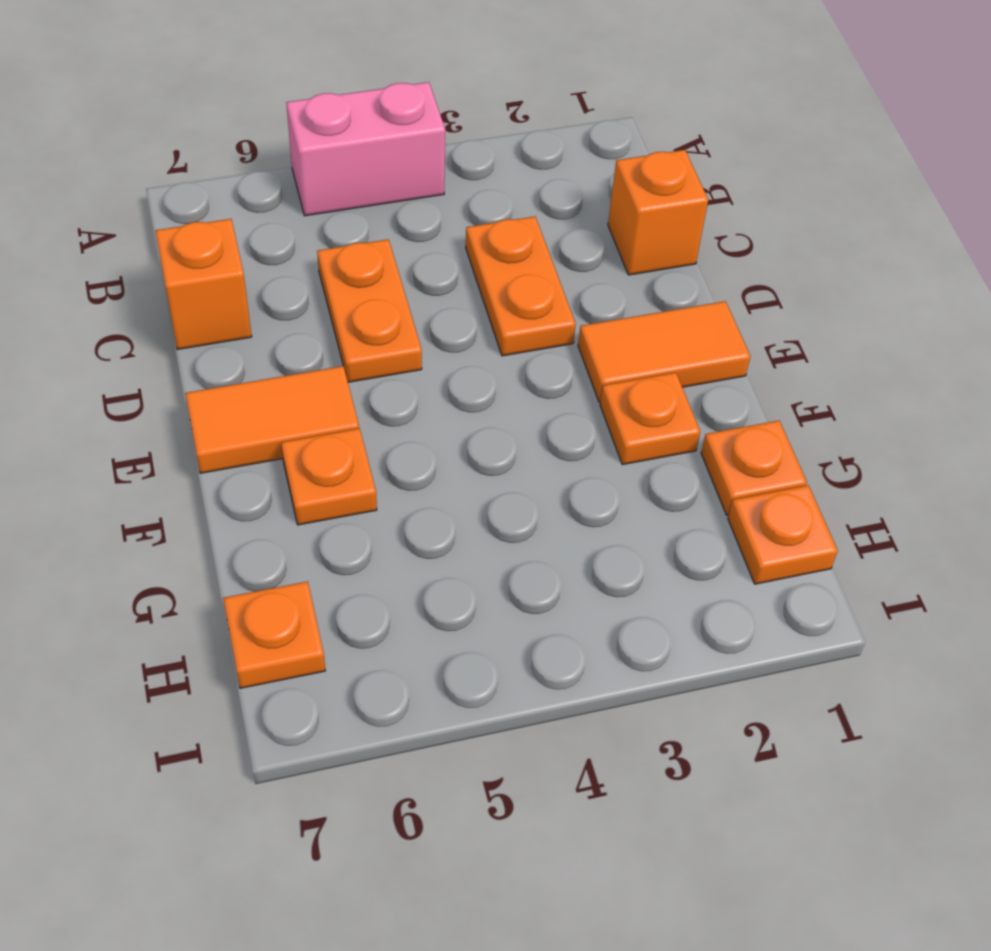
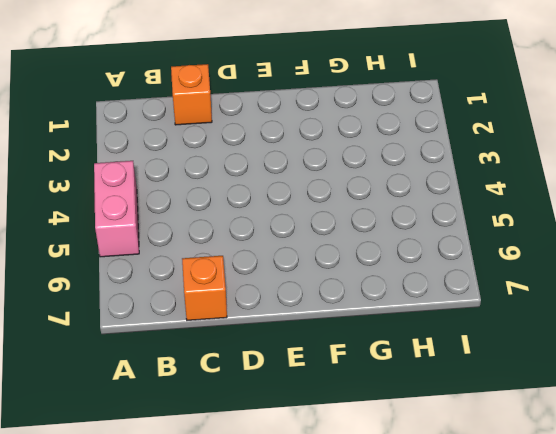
none -> orange 1x2 plate [466,216,576,356]
none -> orange 1x2 plate [317,239,422,382]
none -> orange 1x2 tile [578,301,750,402]

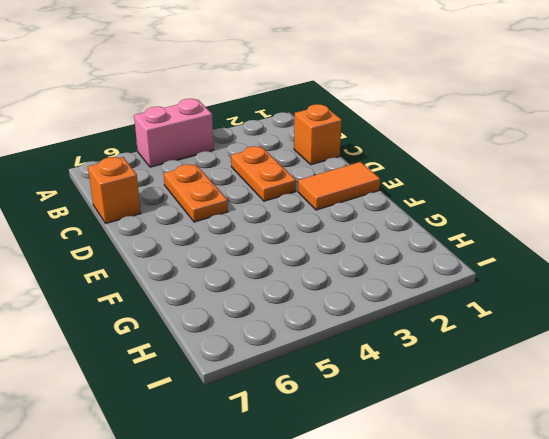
none -> orange 1x2 tile [185,366,359,473]
none -> orange 1x1 plate [600,373,700,465]
none -> orange 1x1 plate [281,429,377,525]

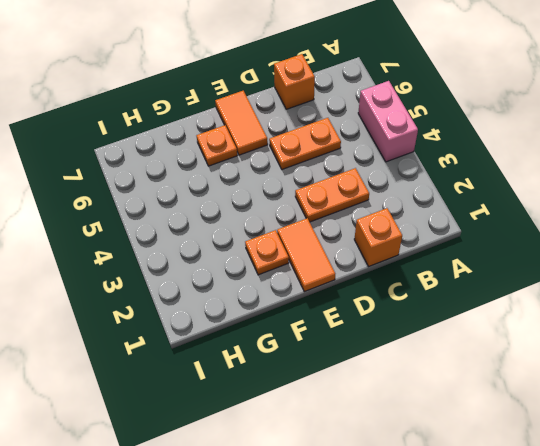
none -> orange 1x1 plate [701,420,807,515]
none -> orange 1x1 plate [728,485,838,584]
none -> orange 1x1 plate [223,582,325,688]

